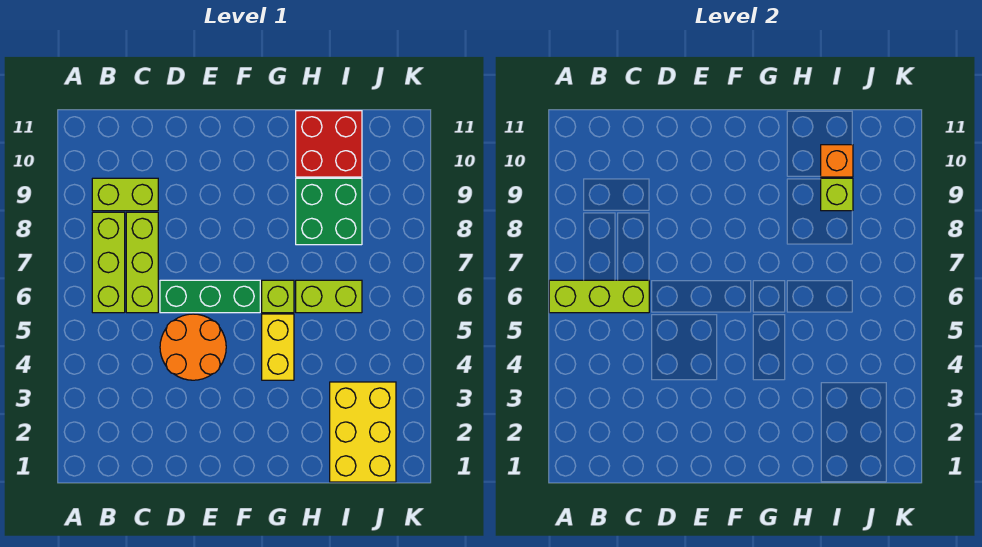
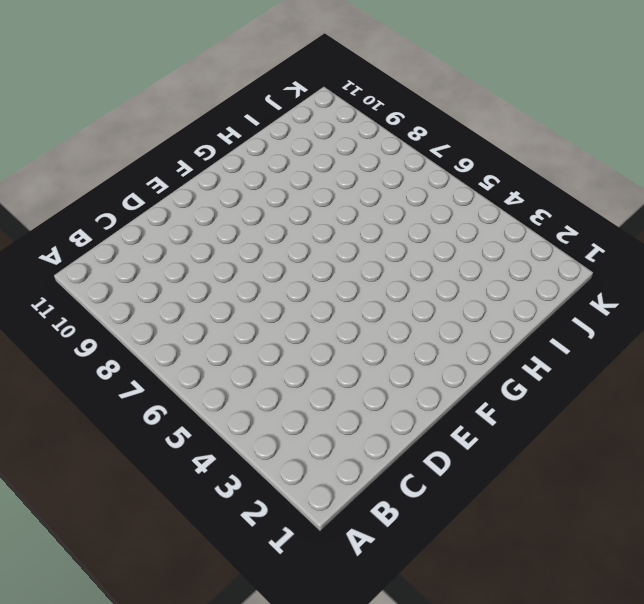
none -> lime 1x3 brick [92,212,125,313]
none -> lime 1x2 brick [92,178,158,211]
none -> lime 1x3 brick [126,212,158,313]

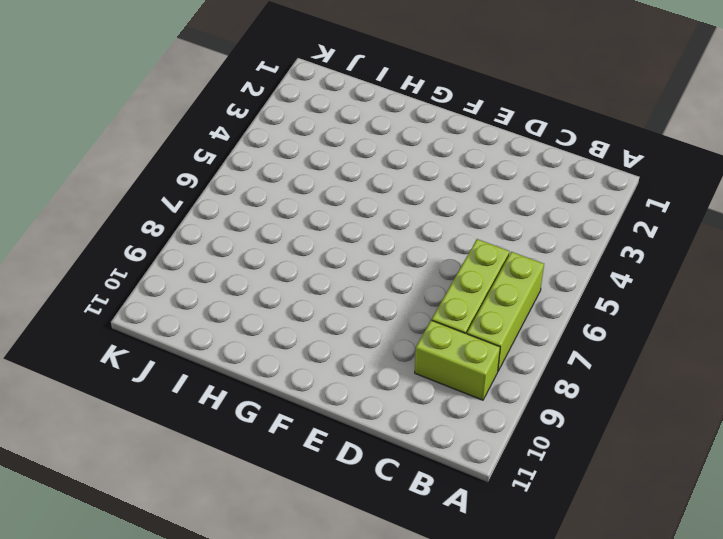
none -> orange 2x2 round brick [160,314,226,380]
none -> green 1x3 brick [160,280,260,313]
none -> yellow 1x2 brick [262,314,294,380]

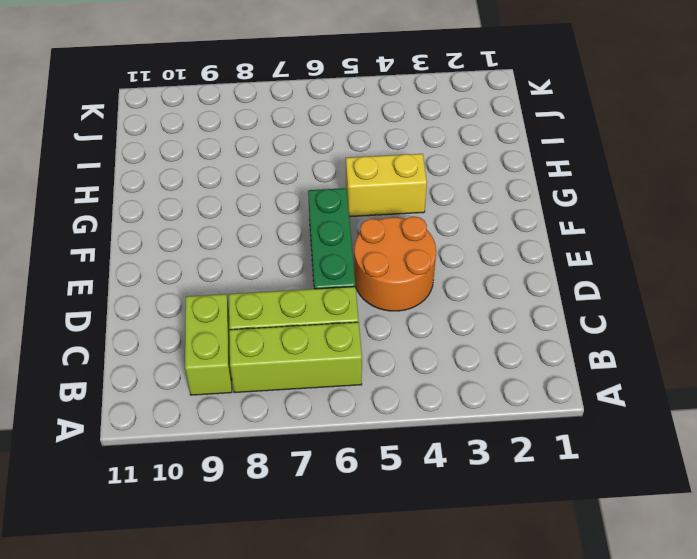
none -> lime 1x1 brick [262,280,294,313]
none -> lime 1x2 brick [296,280,362,313]
none -> green 2x2 brick [296,178,362,245]

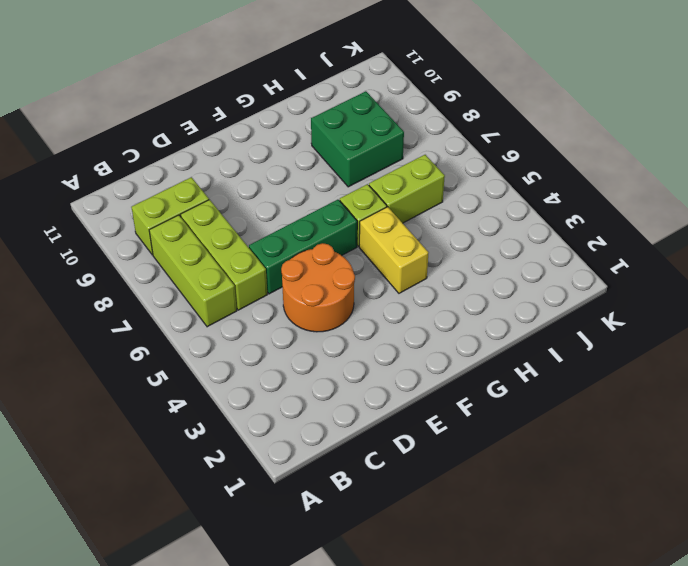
none -> red 2x2 brick [296,111,362,177]
none -> yellow 2x3 brick [330,382,396,482]
none -> lime 1x3 brick [549,280,649,313]

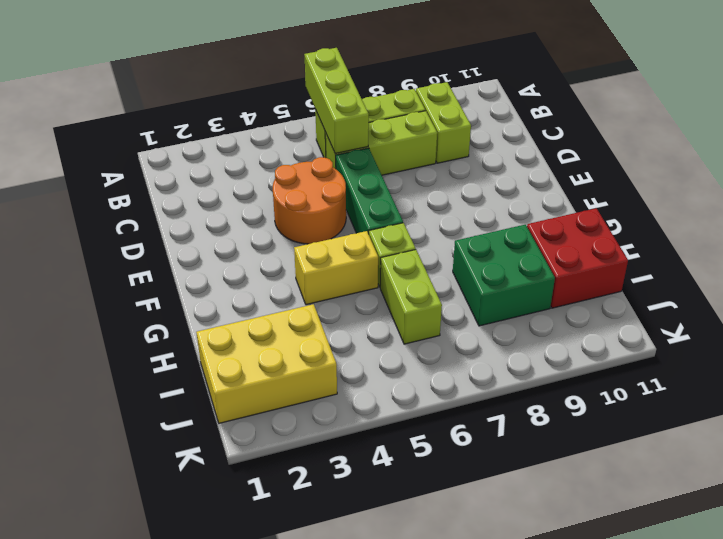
none -> lime 1x1 brick [821,178,853,211]
none -> orange 1x1 brick [821,145,853,177]

